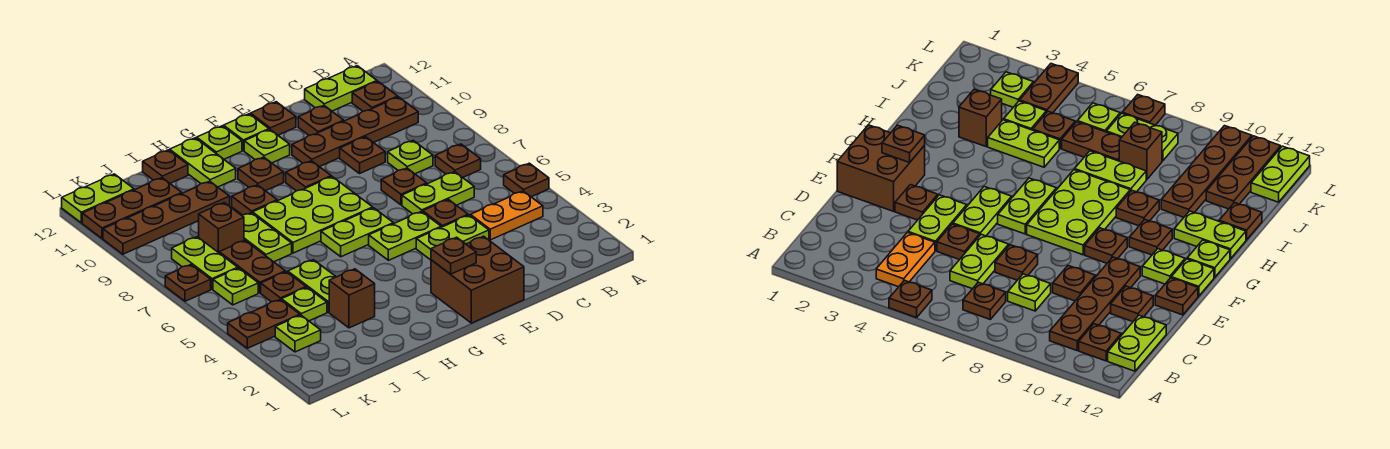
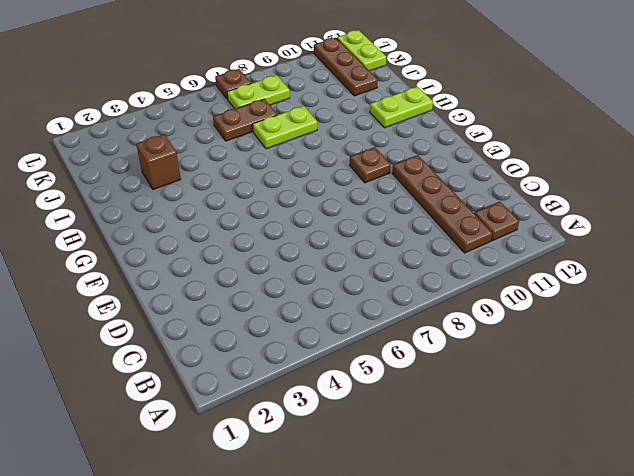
none -> brown 1x1 plate [504,163,549,197]
none -> orange 1x2 plate [470,191,543,240]
none -> brown 1x1 plate [435,144,481,178]
none -> lime 1x2 plate [305,66,377,111]

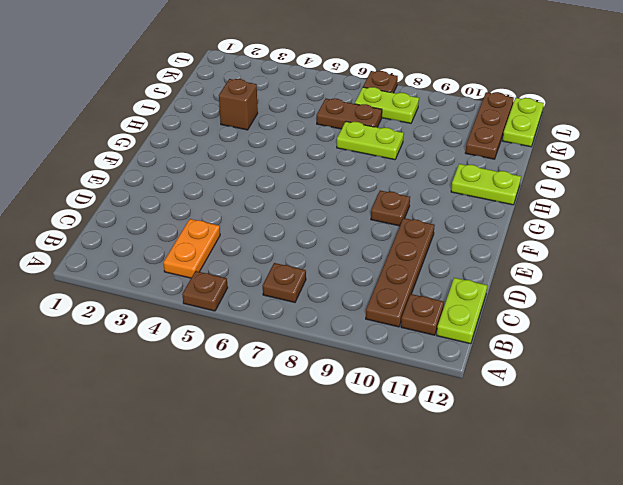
none -> lime 1x2 plate [402,172,474,214]
none -> lime 1x1 plate [388,140,433,174]
none -> lime 1x2 plate [416,215,489,260]
none -> brown 1x1 plate [423,199,468,227]

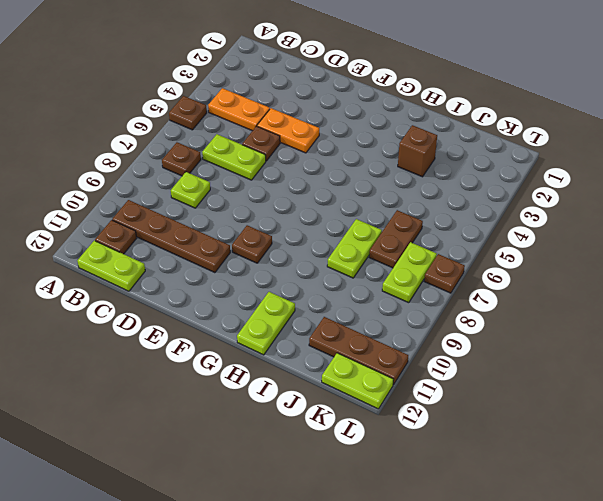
orange 1x2 plate [257,108,319,153] -> lime 1x2 plate [416,215,489,260]
none -> brown 1x1 plate [381,168,427,205]
none -> brown 1x1 plate [340,137,385,173]
none -> brown 1x1 plate [298,105,344,135]
none -> brown 2x2 brick [431,236,524,323]

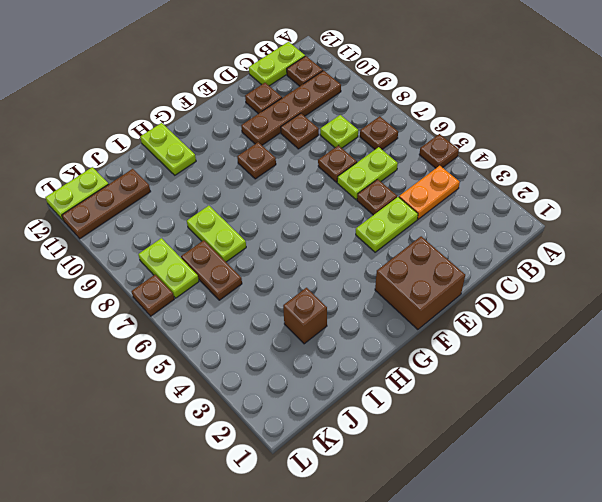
none -> brown 1x1 plate [895,185,938,220]
none -> lime 1x2 plate [369,211,441,260]
none -> brown 1x1 plate [251,102,296,135]
none -> lime 1x2 plate [321,208,393,257]

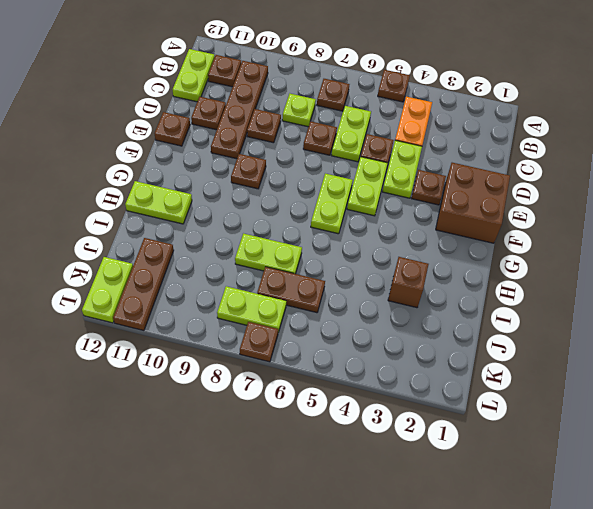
none -> lime 2x3 plate [253,177,373,253]
none -> lime 1x1 plate [244,130,290,163]
none -> lime 1x1 plate [224,114,269,151]
none -> brown 1x1 plate [238,157,284,191]

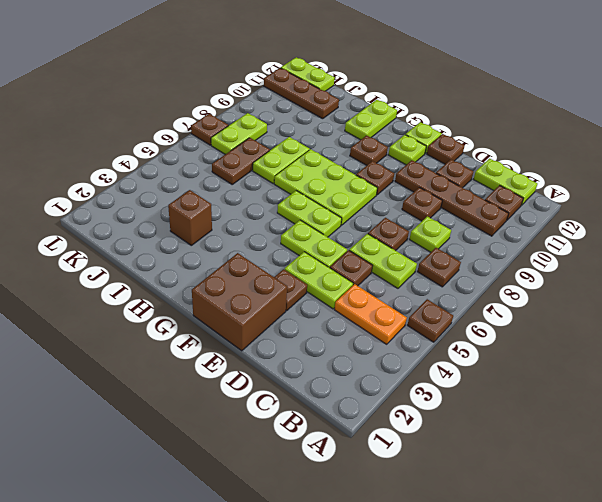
none -> lime 1x1 plate [197,126,242,159]
none -> brown 1x1 plate [232,185,277,215]
none -> lime 1x2 plate [288,260,336,312]
none -> brown 1x4 plate [103,181,230,254]

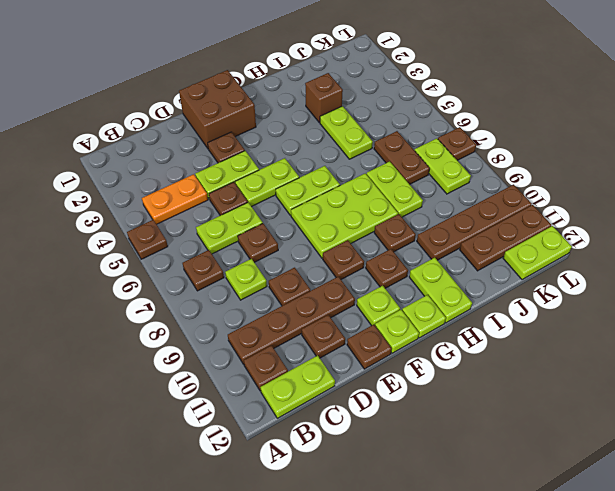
none -> brown 1x1 plate [143,150,188,183]
none -> lime 1x1 plate [282,287,327,321]
none -> brown 1x1 plate [261,272,306,302]
none -> brown 1x1 brick [199,203,244,253]

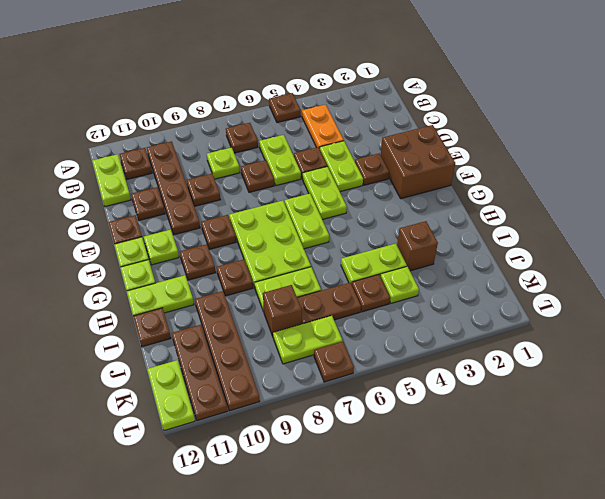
none -> lime 1x1 plate [275,315,321,352]
none -> brown 1x2 plate [228,299,300,348]
none -> lime 1x1 plate [213,268,258,305]
none -> brown 1x1 plate [431,237,476,274]

